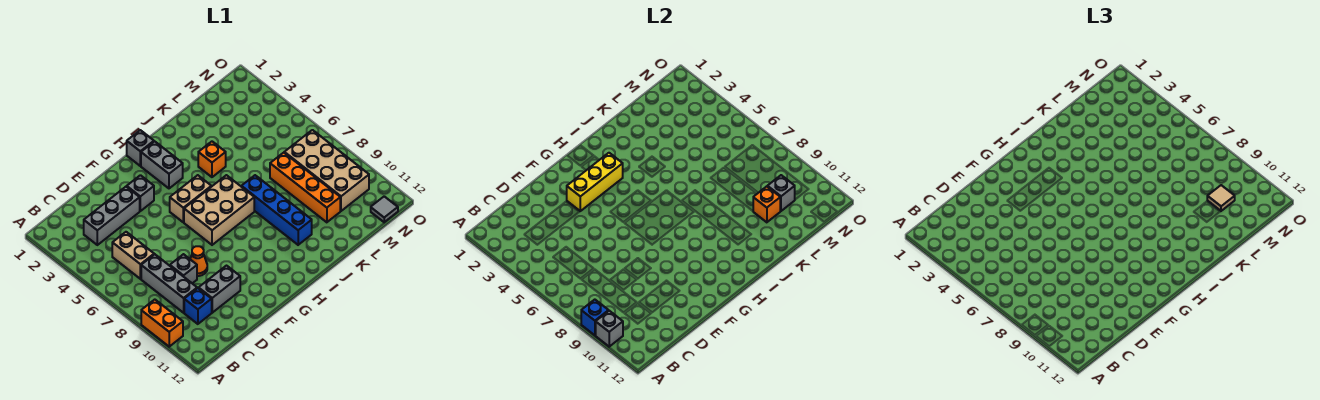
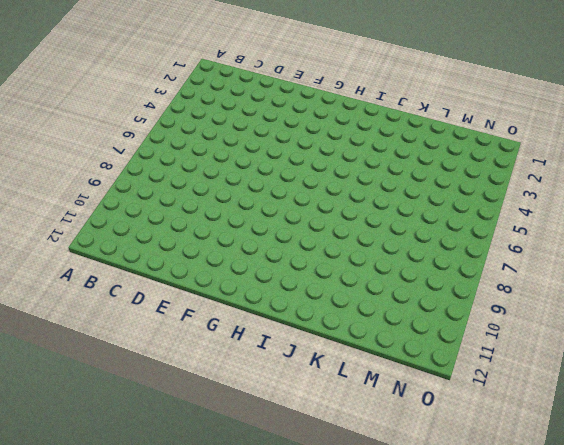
none -> orange 1x2 brick [141,300,183,347]
none -> grey 1x3 brick [84,187,140,245]
none -> tan 1x2 brick [112,232,154,279]

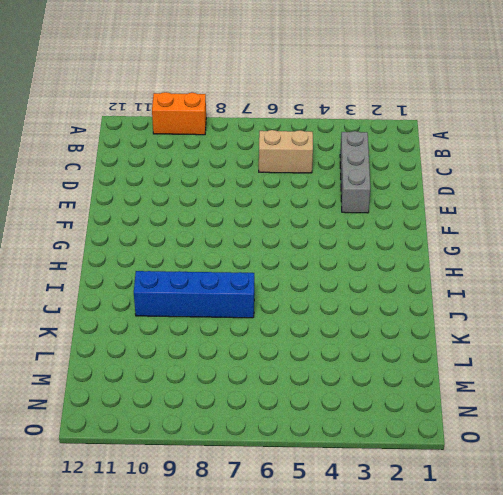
none -> grey 1x3 brick [141,254,197,313]
none -> blue 1x1 brick [184,288,212,324]
none -> grey 1x1 brick [170,254,197,283]

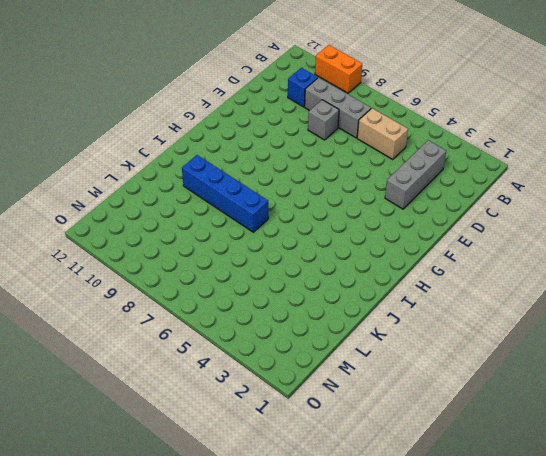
none -> grey 1x2 brick [199,266,240,313]
none -> orange 1x1 cone [190,246,207,276]
none -> grey 1x1 brick [127,175,154,211]

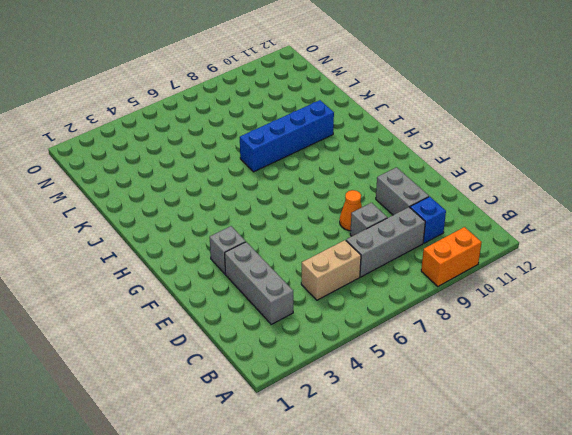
none -> tan 1x2 brick [170,175,211,222]
none -> tan 2x3 brick [184,175,254,245]
none -> grey 1x1 brick [127,130,154,166]

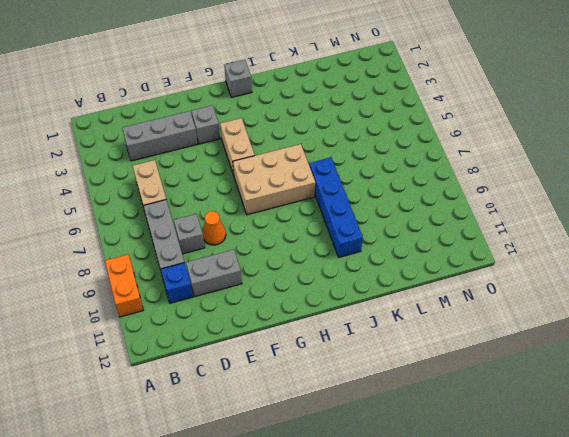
tan 1x2 brick [220,118,255,175] -> tan 1x2 brick turned to [170,175,211,222]
none -> grey 1x2 brick [141,141,183,188]
none -> orange 1x1 brick [198,142,226,177]
none -> orange 1x4 brick [270,153,340,222]

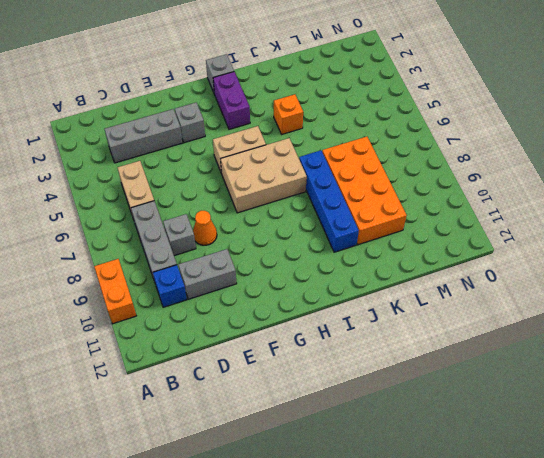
purple 1x2 brick [213,72,250,129] -> grey 1x2 brick [141,141,183,188]
orange 2x4 brick [322,137,406,245] -> orange 1x4 brick [270,153,340,222]
none -> tan 2x4 brick [284,130,369,211]
none -> grey 1x1 tile [371,196,398,222]
none -> blue 1x1 brick [581,300,609,335]

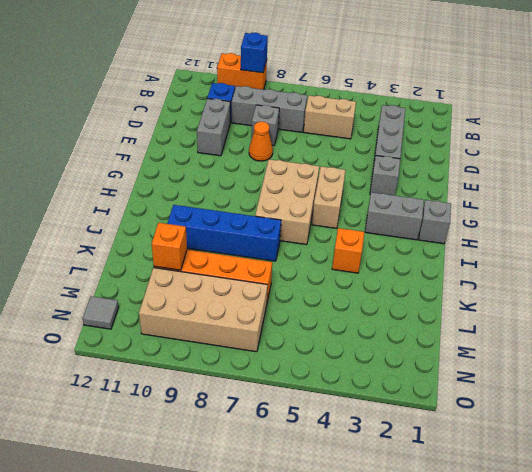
none -> grey 1x1 brick [595,311,623,347]
none -> yellow 1x3 brick [567,153,623,211]
none -> grey 1x1 brick [767,175,795,211]

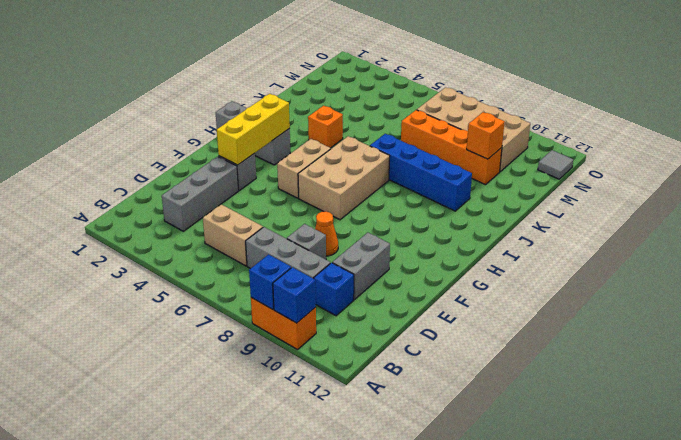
blue 1x1 brick [273,267,316,323] -> grey 1x1 brick [595,311,623,347]
none -> grey 1x1 brick [767,175,795,211]
none -> tan 1x1 tile [1207,185,1235,211]

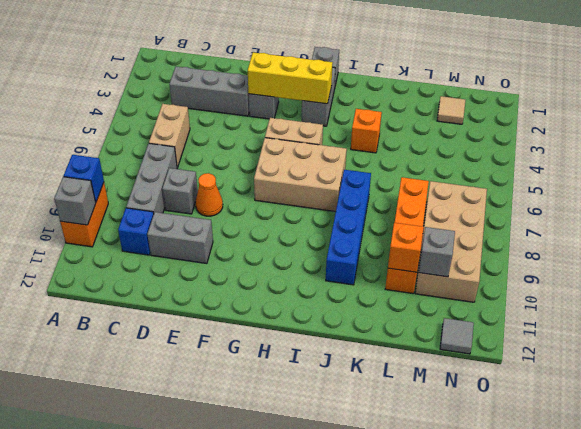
tan 1x1 tile [437,96,465,124] -> tan 1x1 tile moved to [1207,185,1235,211]

